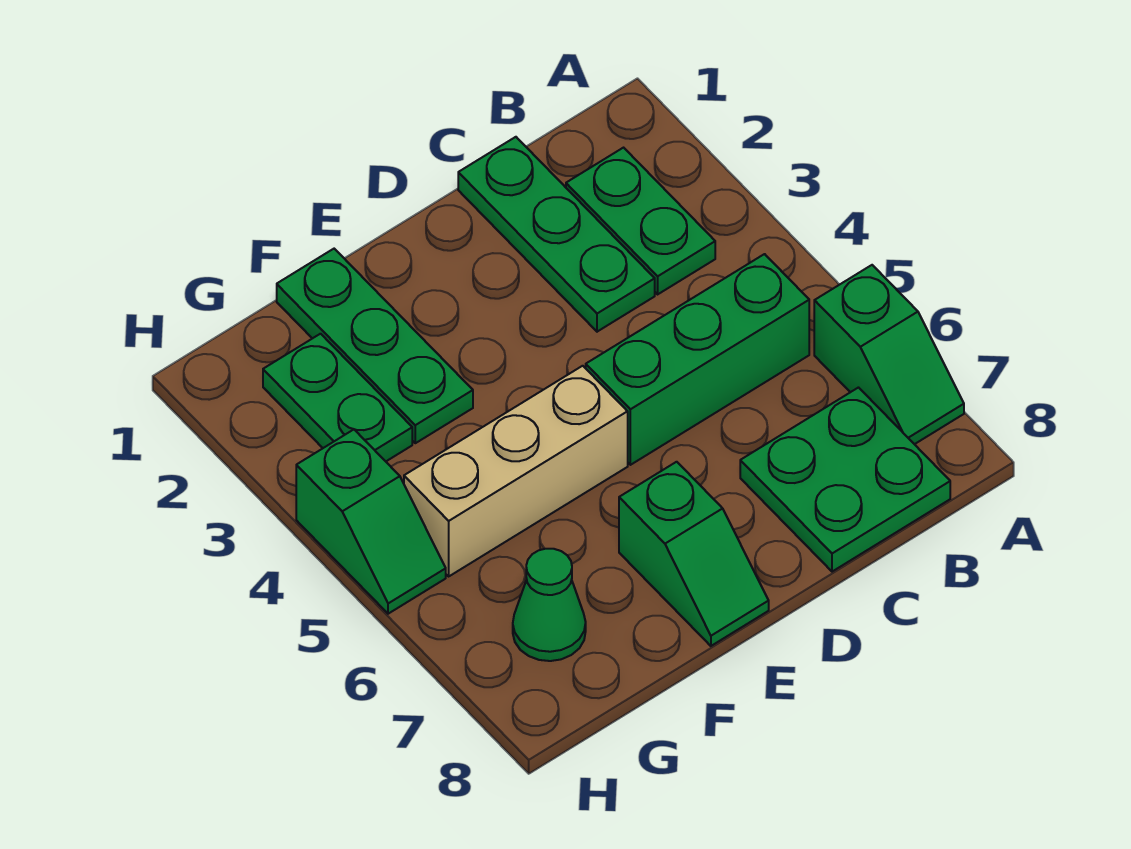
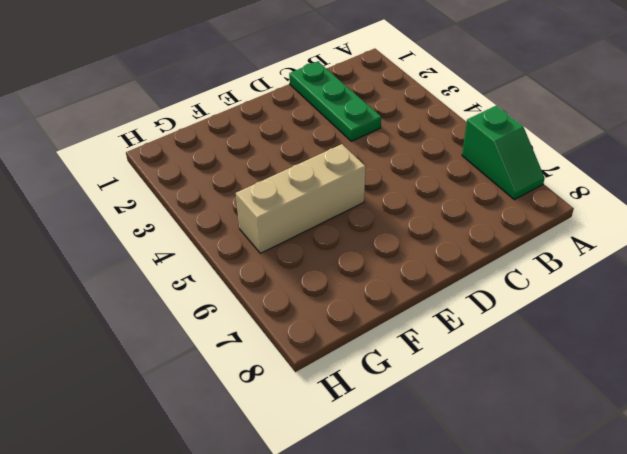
none -> green 1x2 plate [566,148,715,294]
none -> green 1x3 brick [586,254,809,465]

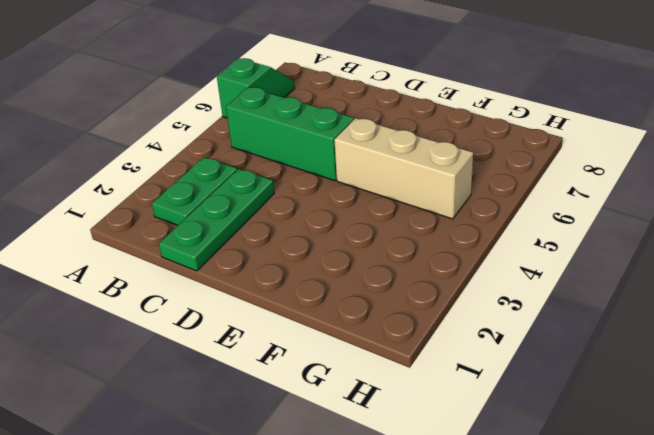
none -> green 2x2 plate [740,388,950,572]
none -> green 1x2 slope [619,462,769,646]

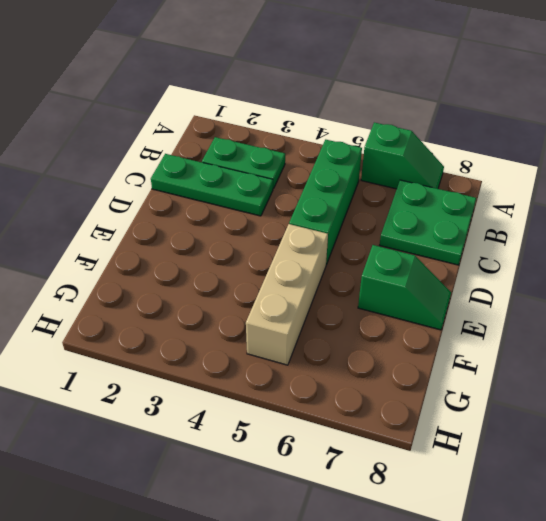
none -> green 1x3 plate [277,249,473,443]
none -> green 1x2 plate [263,334,412,461]

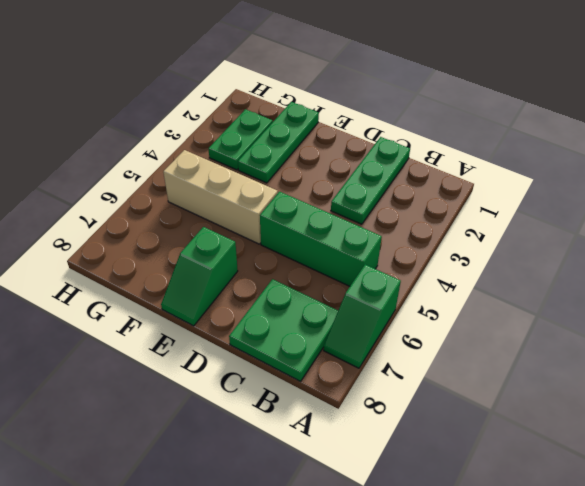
none -> green 1x2 plate [566,148,715,294]
none -> green 1x1 cone [513,549,586,661]

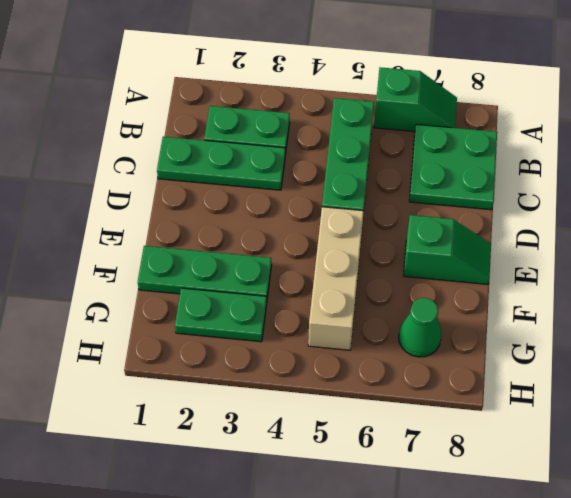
none -> green 1x2 slope [296,430,446,614]

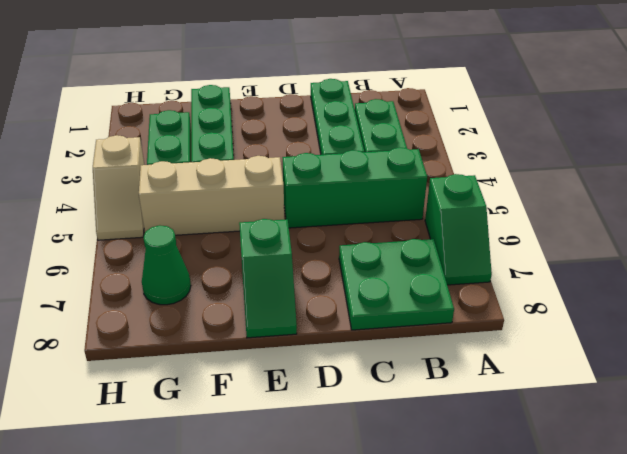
tan 1x2 slope [93,135,144,240] -> green 1x2 slope [296,430,446,614]

